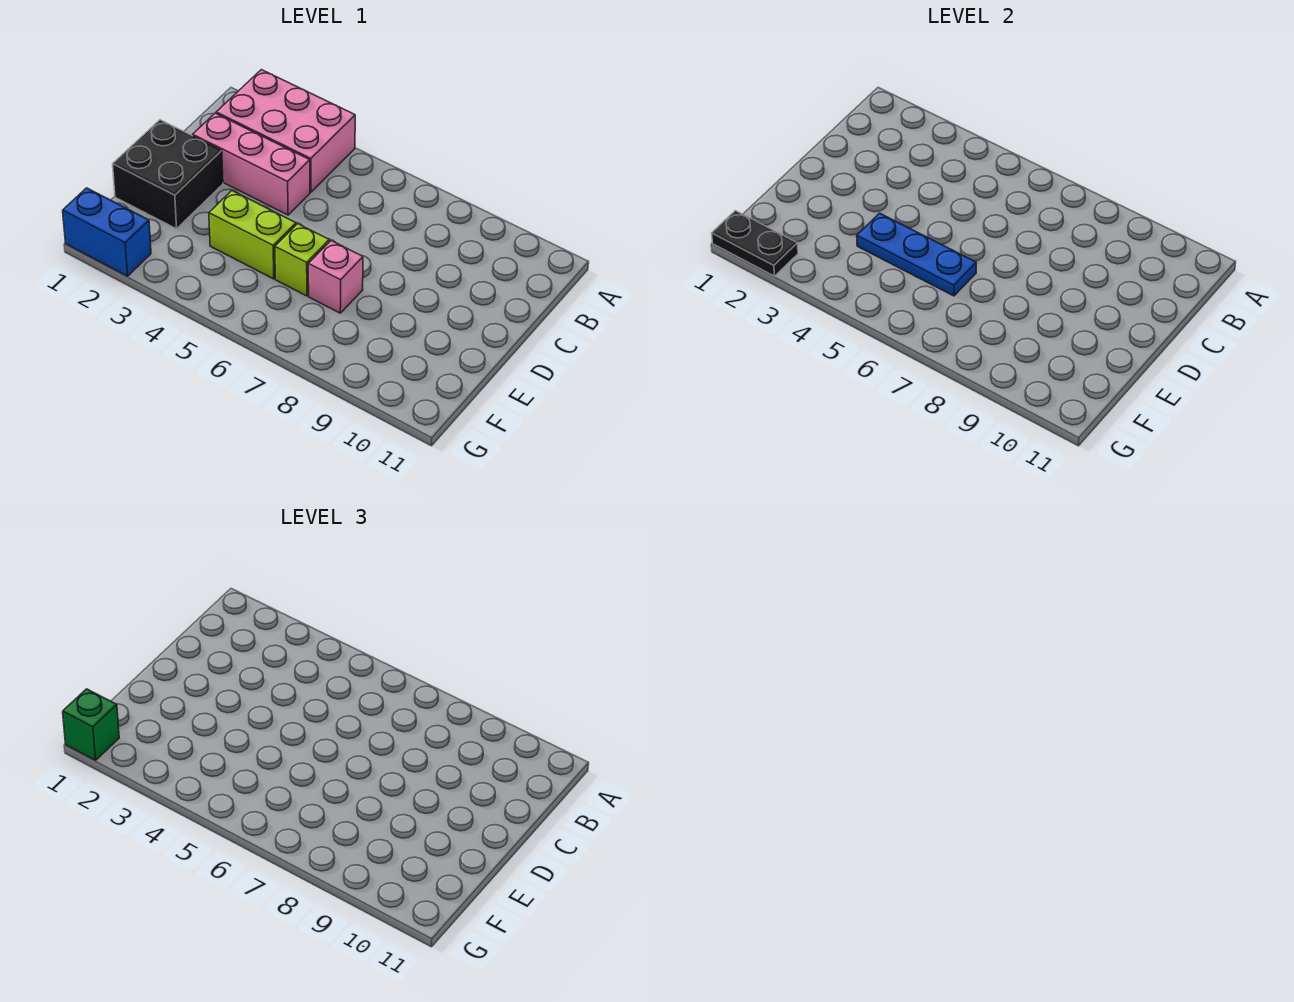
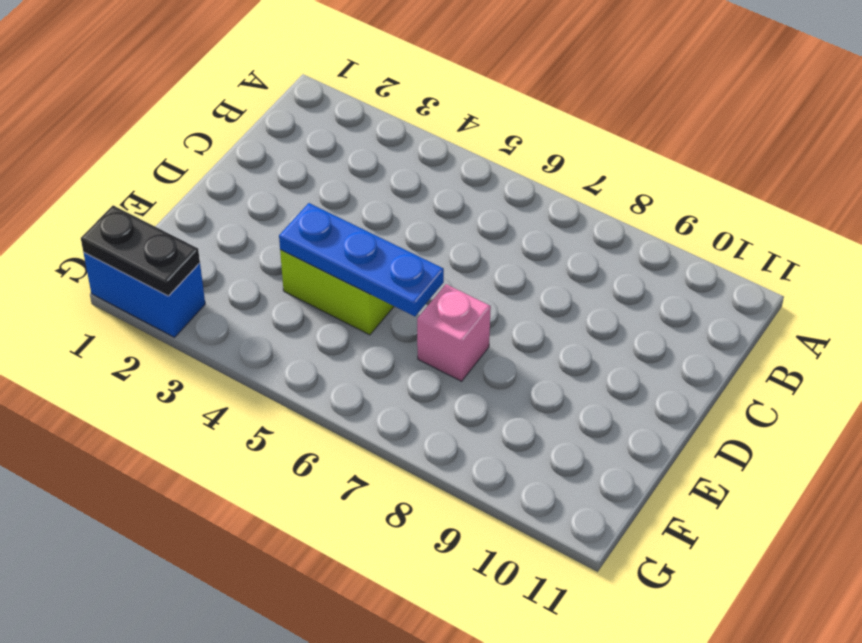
none -> pink 2x3 brick [216,70,355,192]
none -> pink 1x3 brick [193,113,310,215]

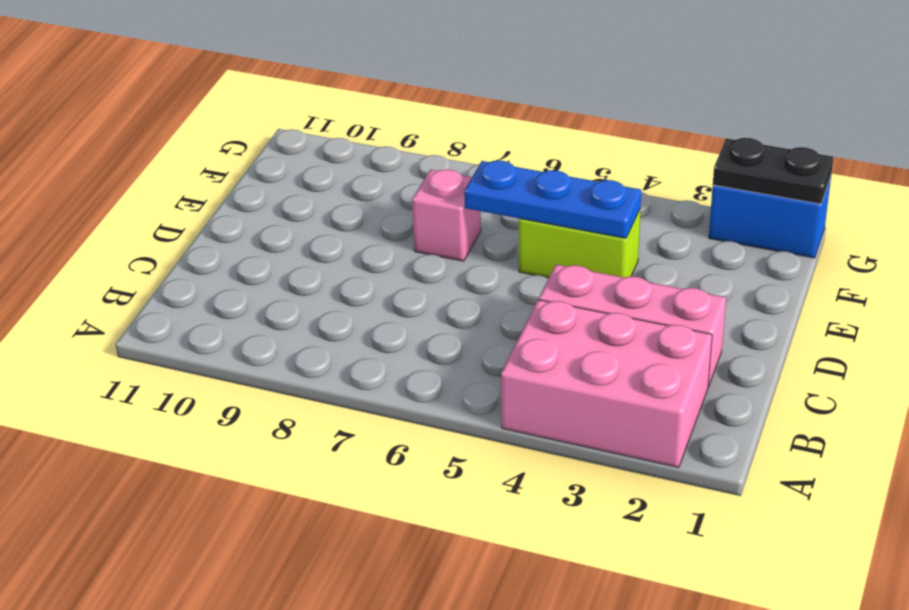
none -> black 2x2 brick [113,120,223,229]
none -> lime 1x1 brick [275,224,329,296]

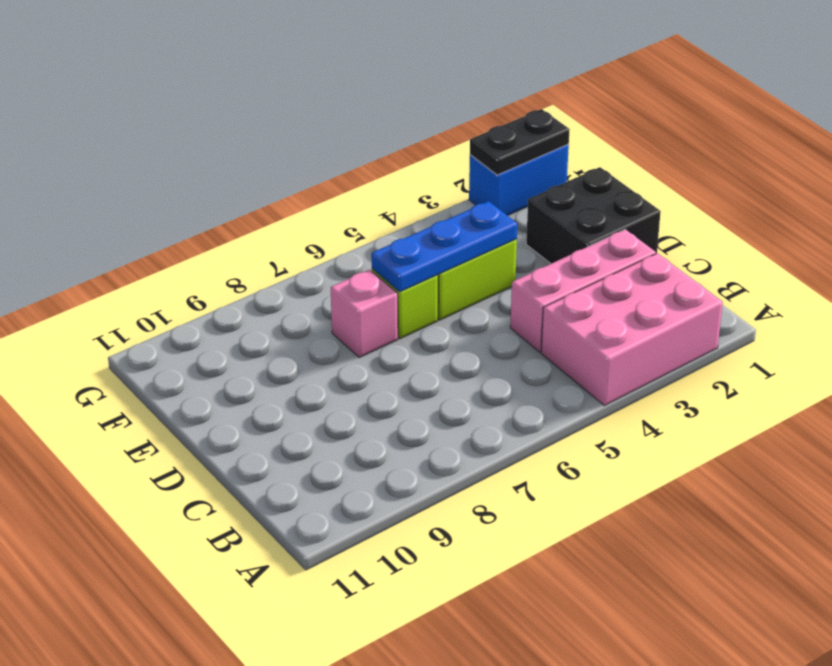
none -> green 1x1 brick [63,689,119,760]

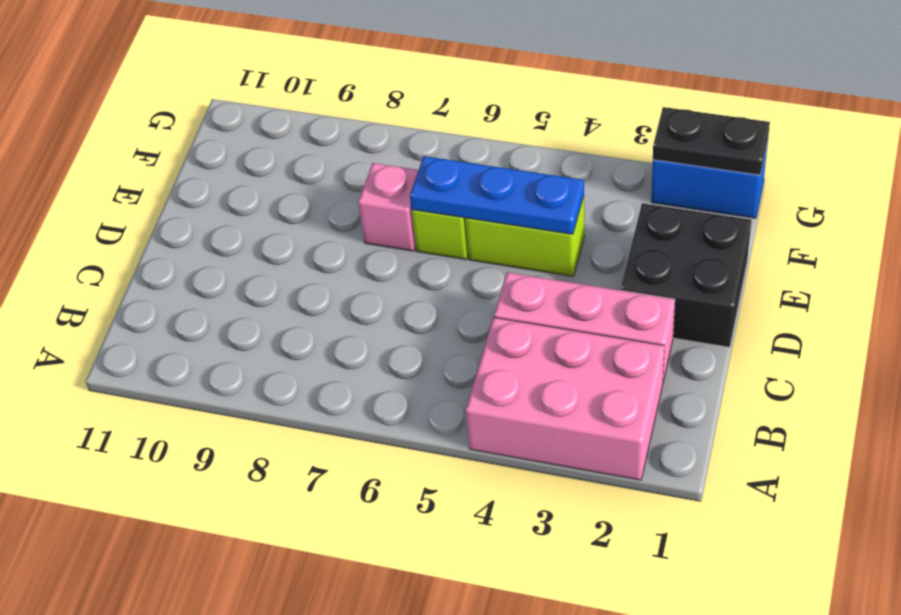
none -> green 1x1 brick [63,689,119,760]

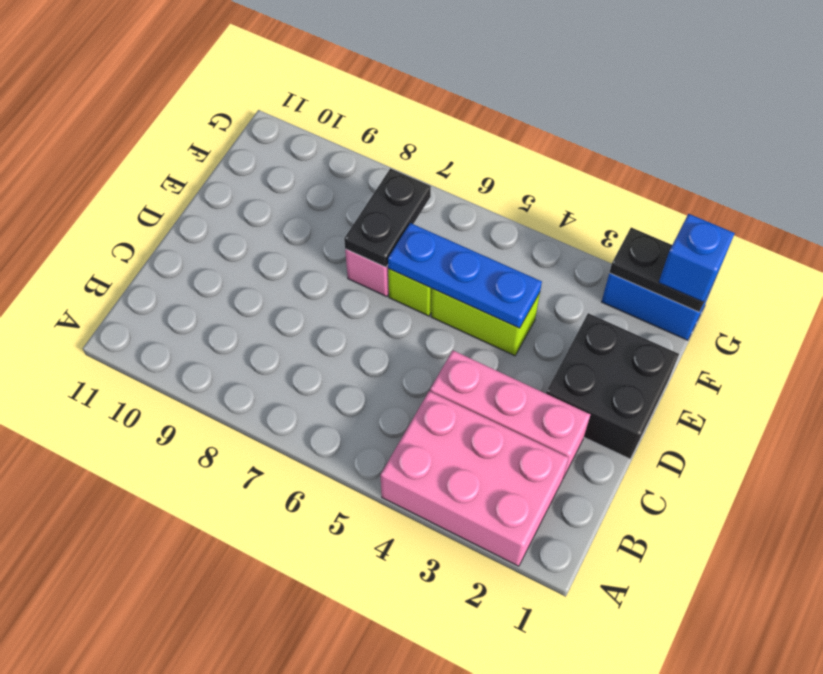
black 1x2 plate [344,168,431,267] -> none
blue 1x1 brick [659,214,735,302] -> green 1x1 brick [63,689,119,760]

